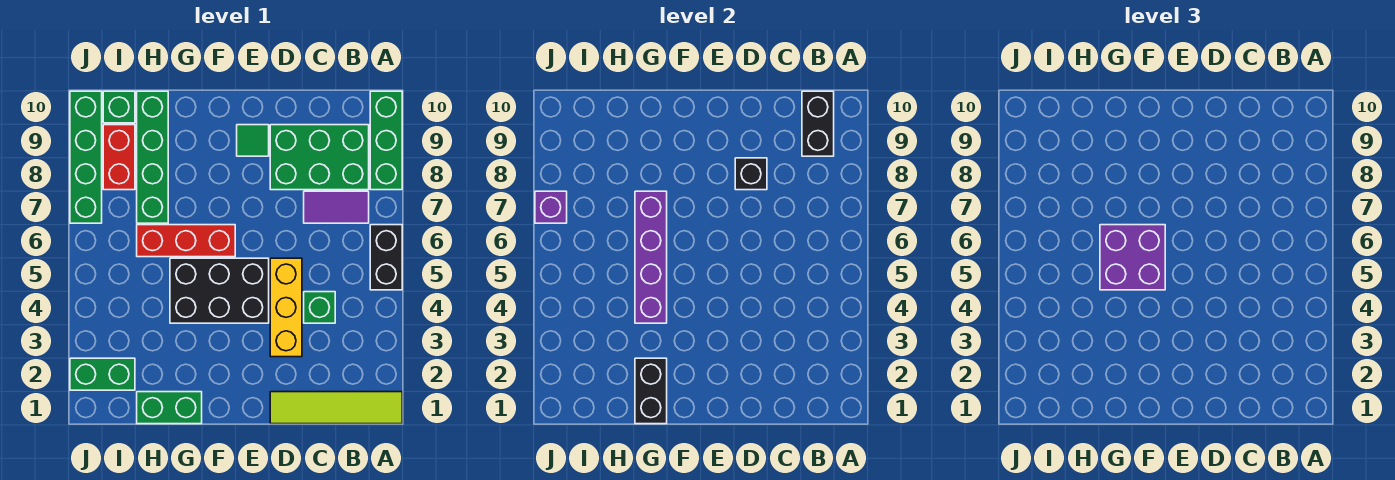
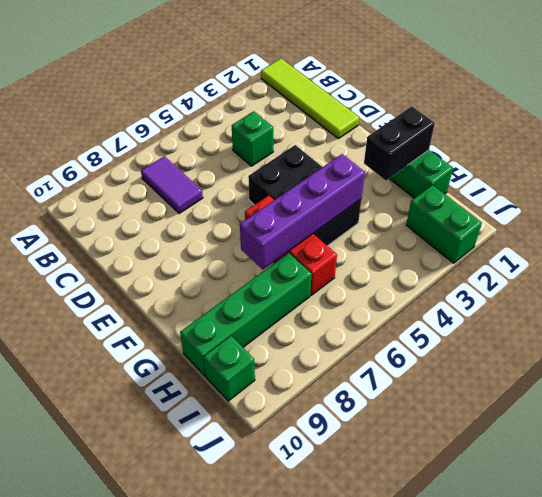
none -> black 1x2 brick [370,225,402,290]
none -> green 1x3 brick [370,91,402,190]
none -> green 2x3 brick [270,125,369,190]

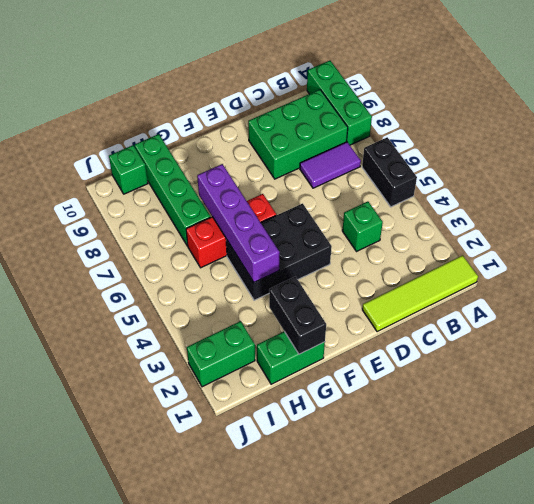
none -> yellow 1x3 brick [270,258,302,357]
none -> green 1x1 tile [237,125,269,156]
none -> red 1x2 brick [103,125,135,190]

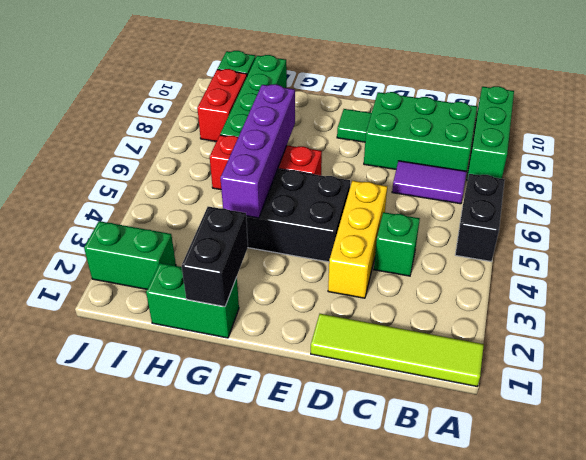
none -> green 1x4 brick [70,91,102,223]
none -> black 1x2 brick [802,91,834,156]
none -> black 1x1 brick [735,158,767,190]

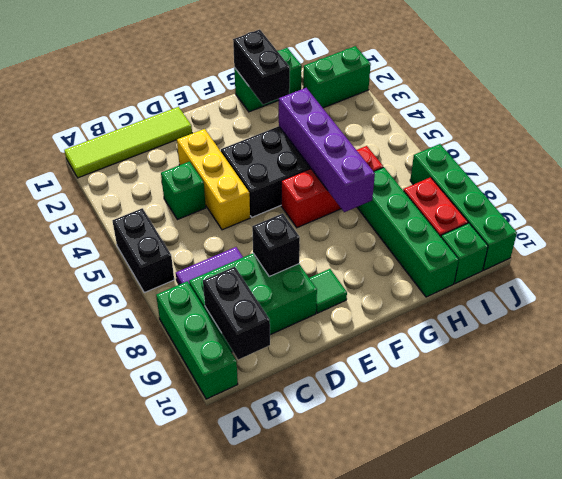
none -> purple 1x1 brick [535,191,567,223]
none -> purple 2x2 brick [1100,225,1165,290]

